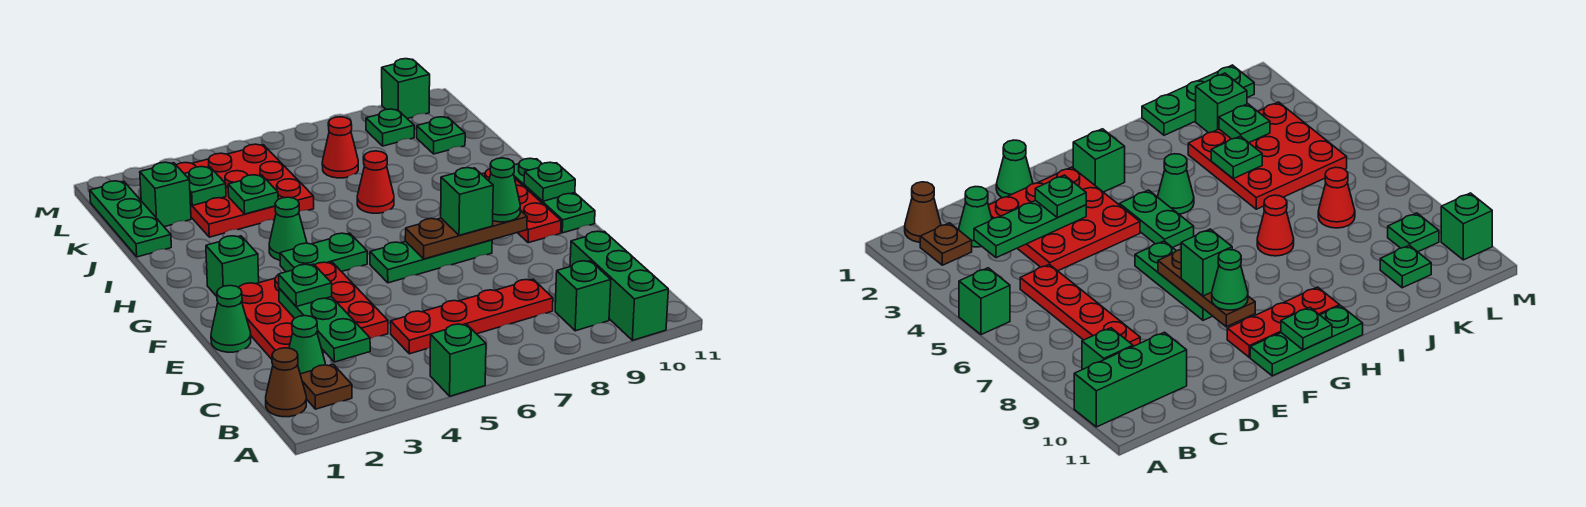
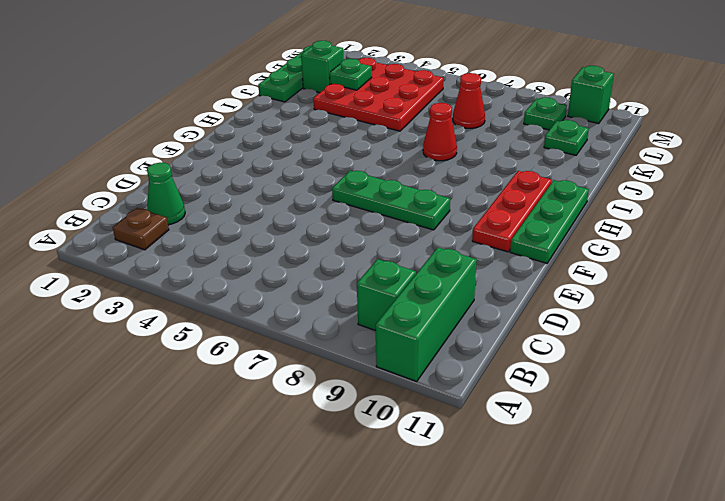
none -> green 1x1 brick [430,324,486,396]
none -> brown 1x1 cone [266,348,306,417]
none -> red 1x4 plate [391,279,553,354]
none -> red 3x3 plate [239,262,388,359]

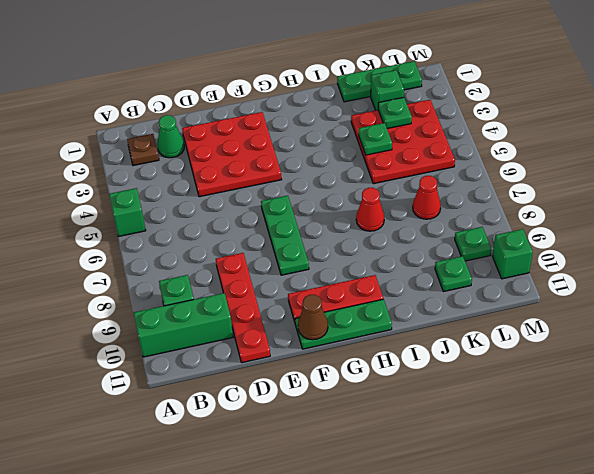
red 1x4 plate [216,253,270,363] -> red 1x4 plate moved to [391,279,553,354]
brown 1x1 cone [298,295,328,340] -> brown 1x1 cone moved to [266,348,306,417]
none -> green 1x1 cone [211,285,251,352]
none -> green 1x1 brick [206,236,259,296]
none -> green 1x2 plate [280,233,367,272]
none -> green 1x1 cone [269,197,307,260]

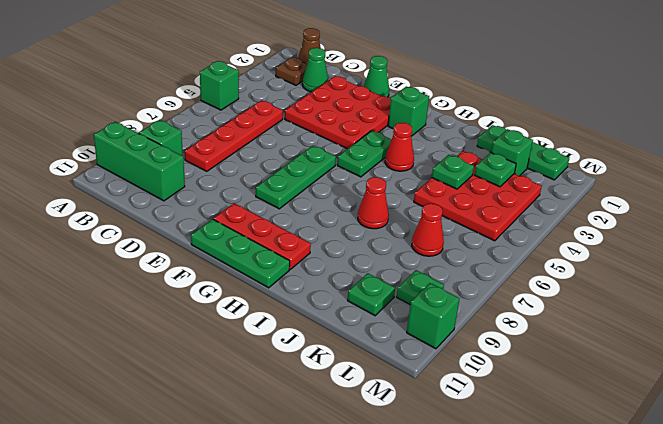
red 1x1 cone [385,123,414,171] -> green 1x1 cone [269,197,307,260]
none -> green 1x3 plate [279,288,370,362]
none -> brown 1x3 plate [405,210,527,259]
none -> green 1x1 plate [524,162,575,201]
none -> green 1x1 plate [278,264,332,307]

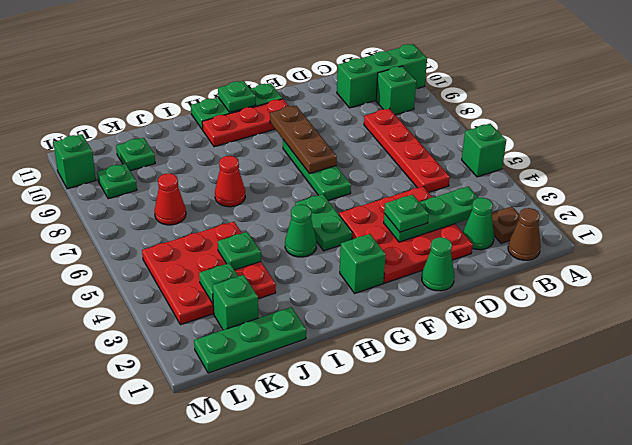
none -> green 1x1 brick [441,168,493,235]
none -> green 1x1 cone [489,158,520,222]

